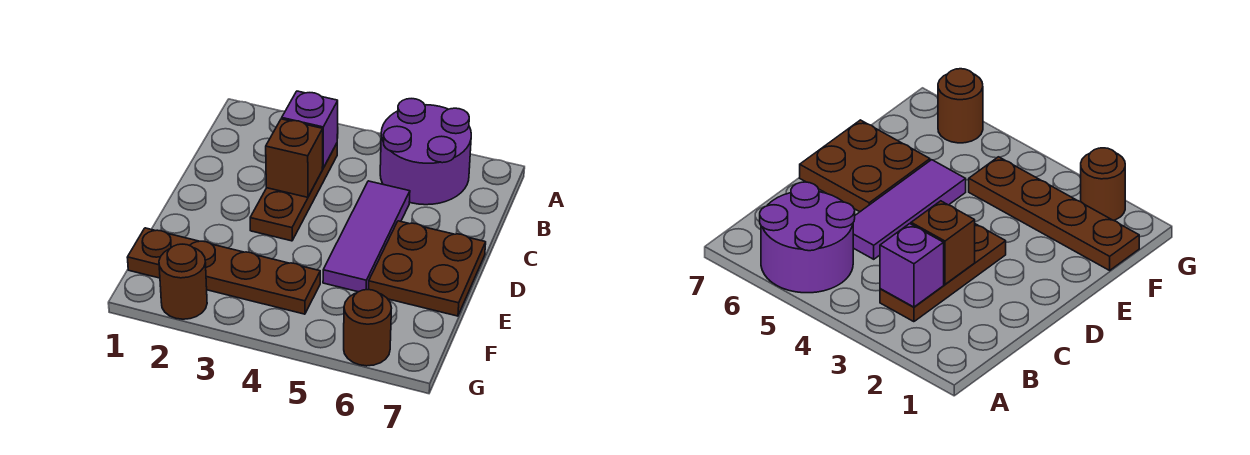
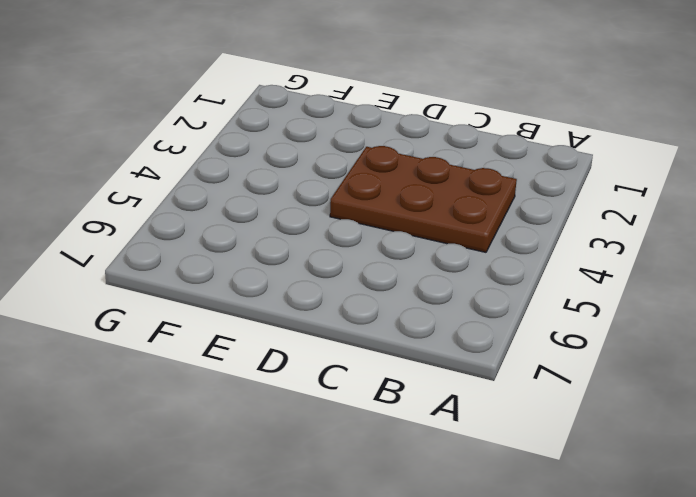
brown 2x3 plate [330,146,517,252] -> brown 1x3 plate [250,144,337,241]
none -> purple 2x2 round brick [380,99,471,205]
none -> purple 1x3 tile [323,181,410,292]

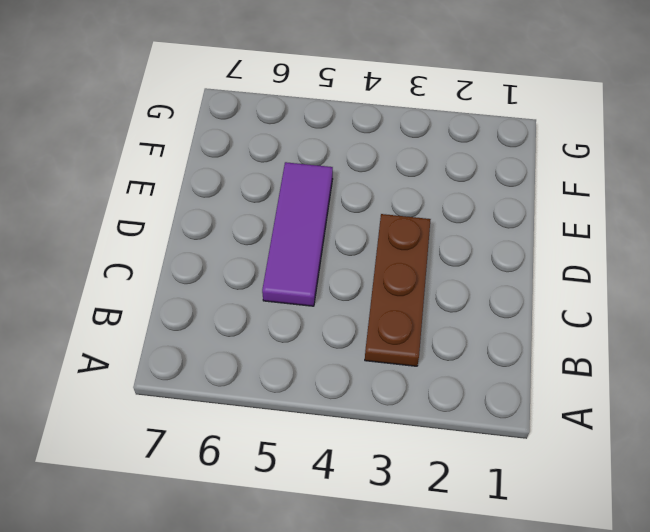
none -> purple 2x2 round brick [380,99,471,205]
none -> brown 2x2 plate [369,221,486,316]

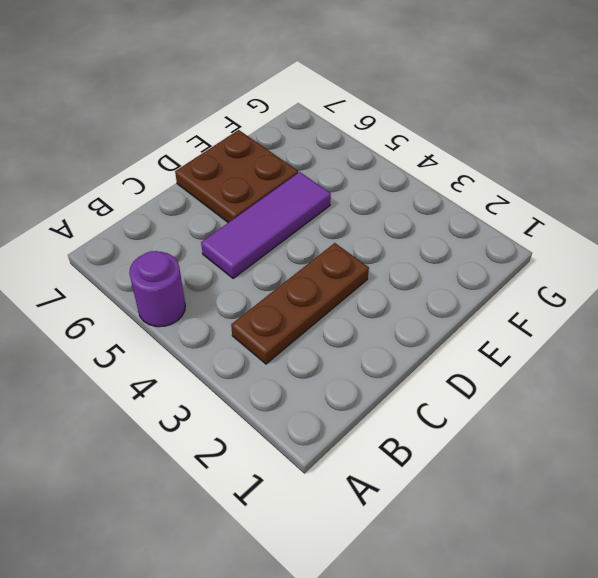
purple 1x1 round brick [129,251,185,327] -> purple 2x2 round brick [380,99,471,205]
none -> brown 1x4 plate [127,228,320,314]
none -> brown 1x1 round brick [159,244,207,319]

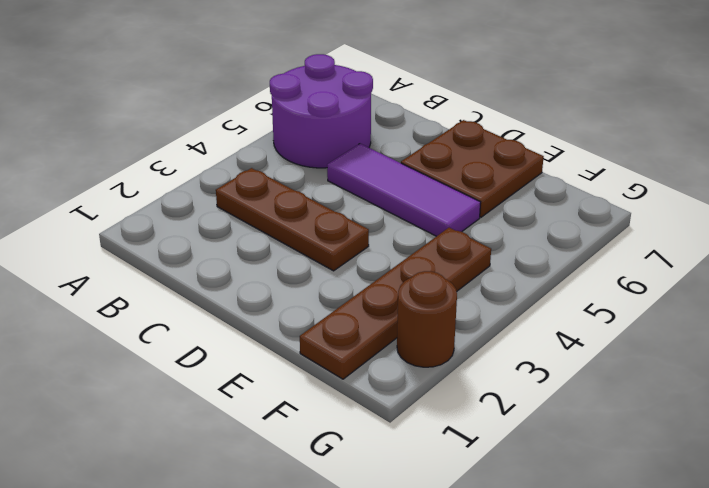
none -> brown 1x1 round brick [344,289,391,366]
none -> purple 1x1 brick [282,91,338,168]

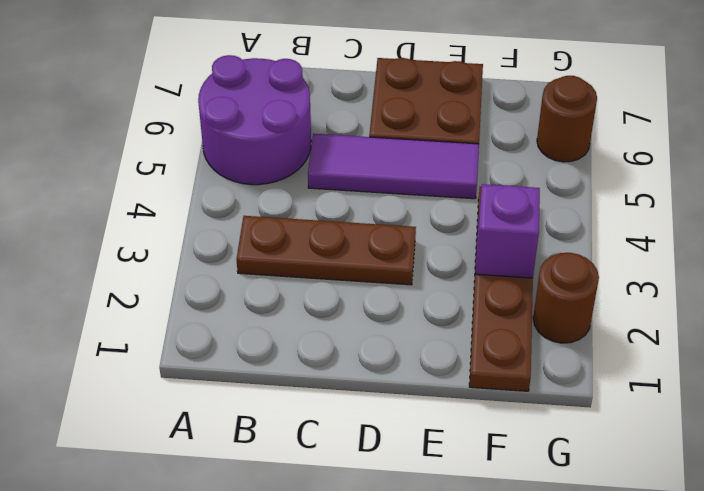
purple 1x1 brick [475,184,540,278] -> purple 1x1 brick moved to [282,91,338,168]
none -> brown 1x1 brick [266,119,323,197]

